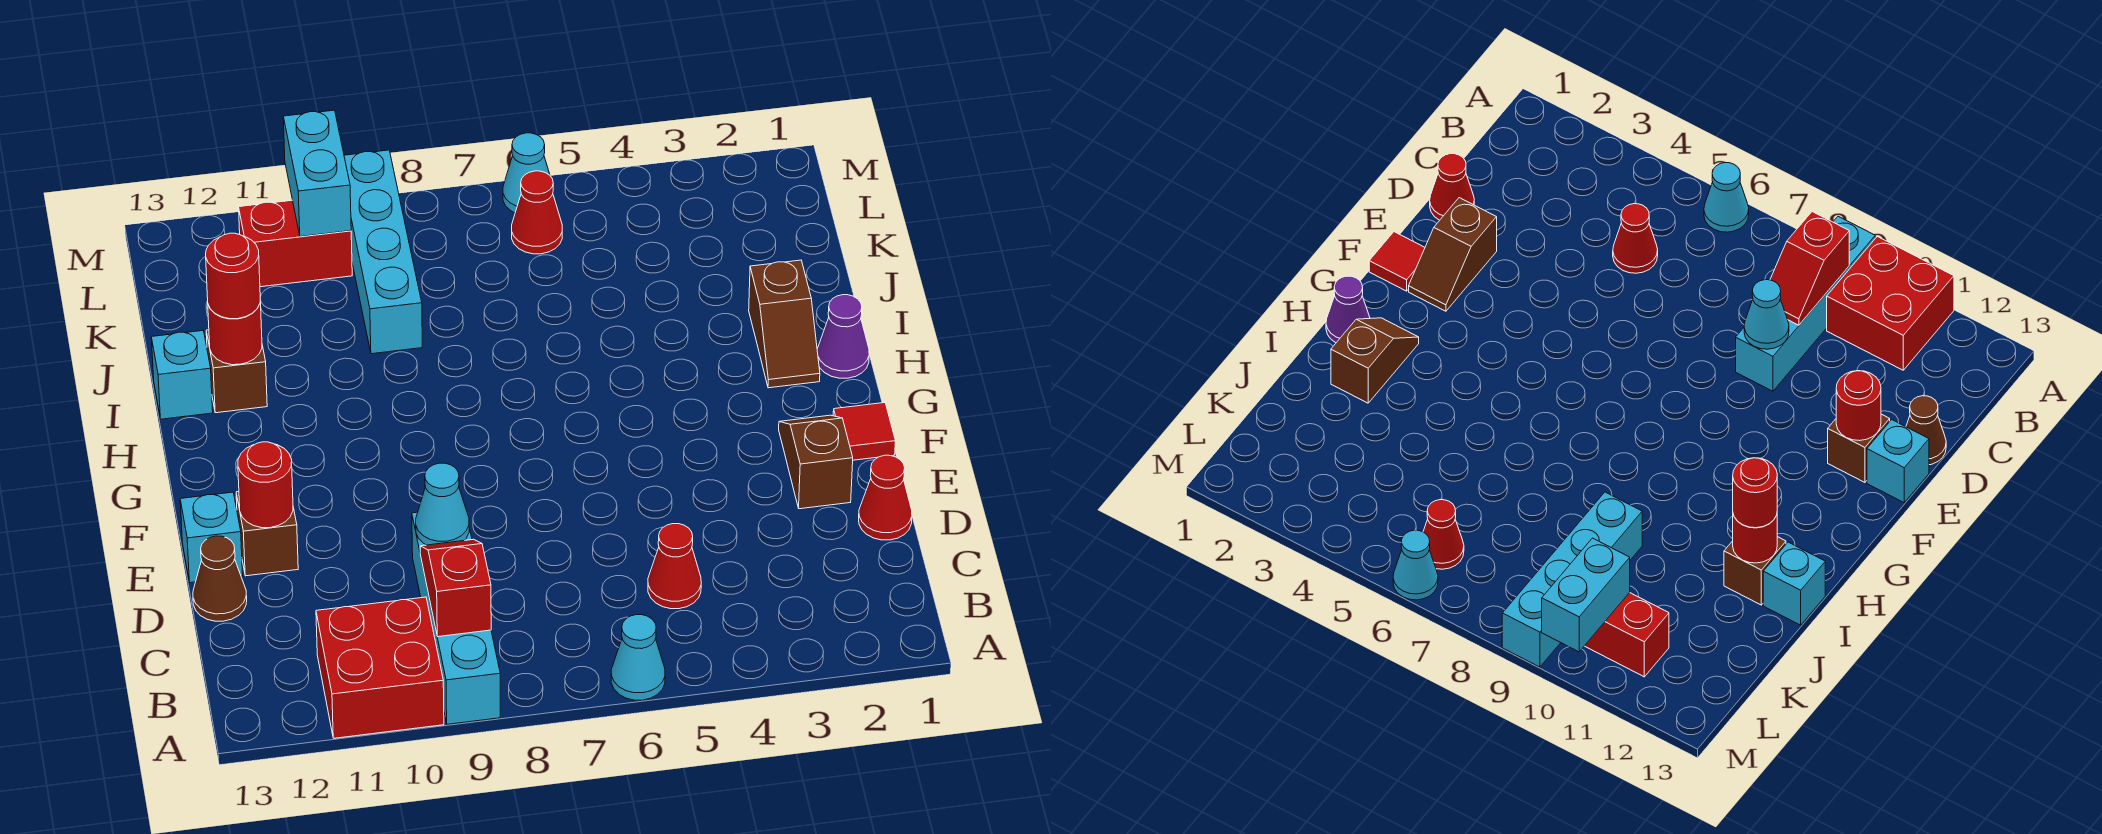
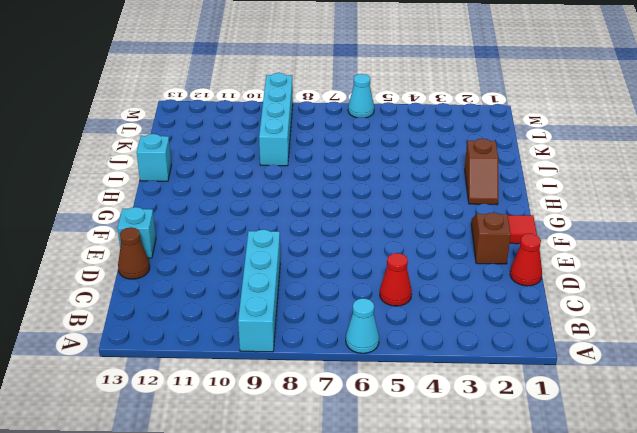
none -> red 2x2 brick [316,597,444,738]
none -> brown 1x1 brick [236,492,298,576]
none -> purple 1x1 cone [817,295,869,378]

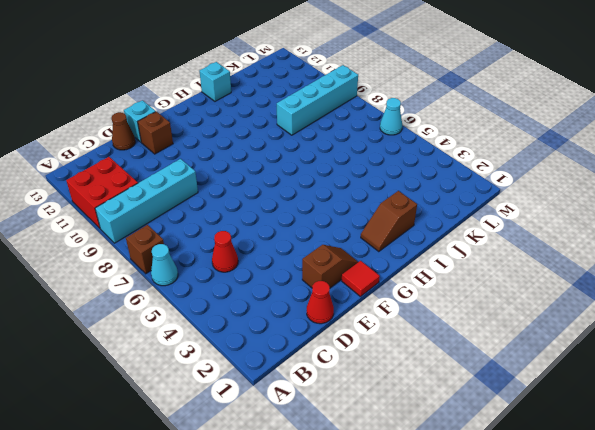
brown 1x1 brick [126,225,164,274] -> brown 1x1 brick moved to [206,330,267,413]
none -> purple 1x1 cone [817,295,869,378]
none -> red 1x1 cone [512,171,562,254]
none -> red 1x2 brick [239,200,352,287]

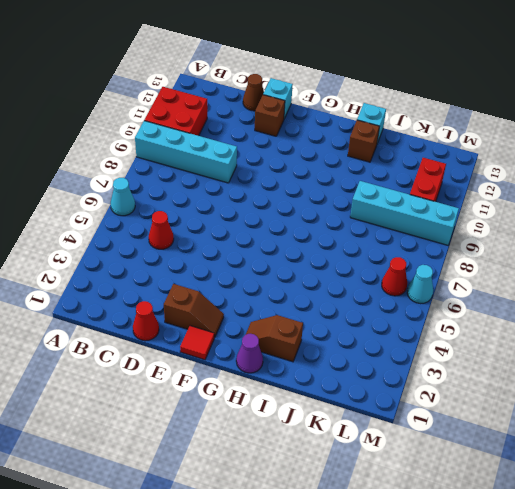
none -> red 1x2 slope [420,539,491,637]
none -> cyan 1x1 cone [416,463,469,545]
none -> red 1x1 round brick [238,442,293,528]

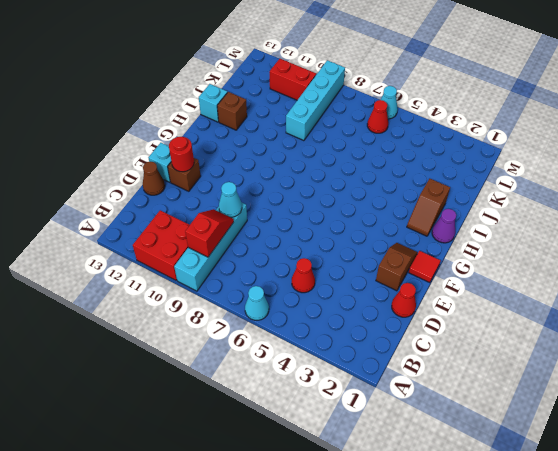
none -> red 1x1 round brick [208,302,262,365]
none -> cyan 1x2 brick [283,110,351,237]
none -> red 1x1 round brick [206,233,260,319]

